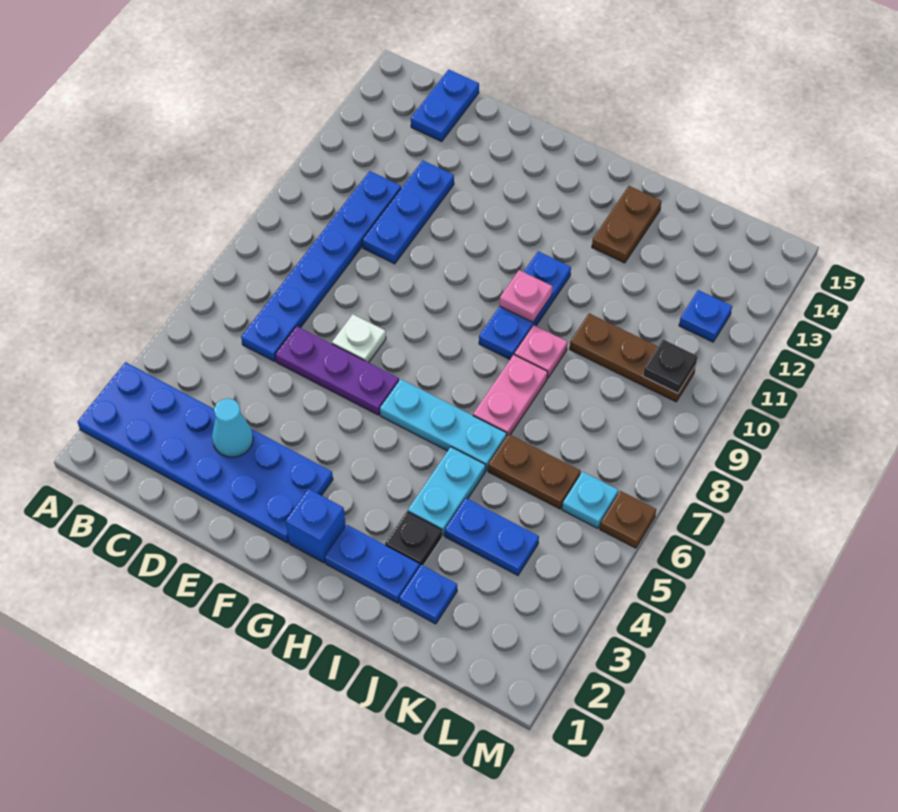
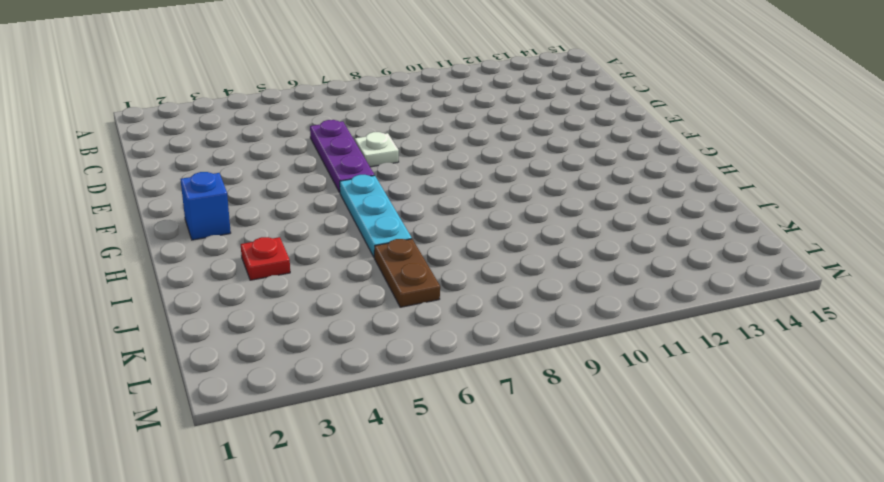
red 1x1 plate [241,237,290,280] -> black 1x1 plate [385,512,442,566]
none -> blue 2x6 plate [77,362,333,543]
none -> blue 1x6 plate [241,171,401,361]
none -> blue 1x2 plate [411,69,479,141]

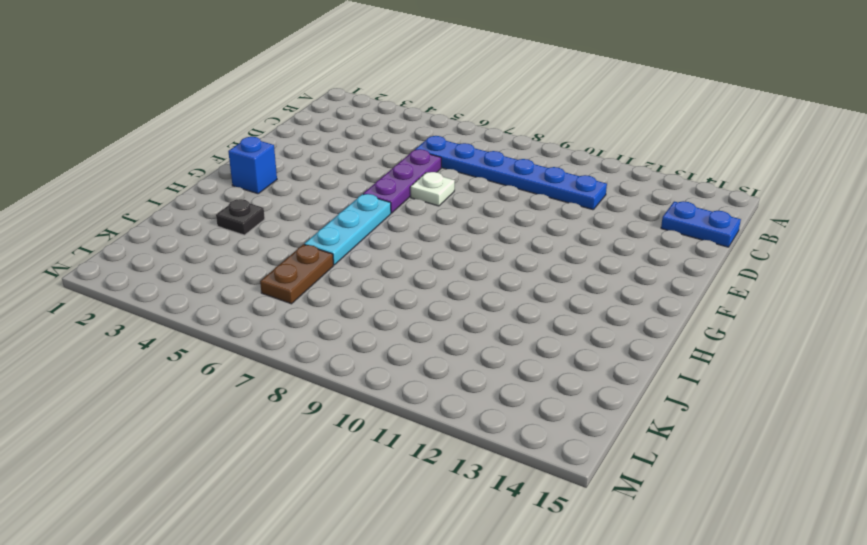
none -> blue 2x6 plate [77,362,333,543]
none -> blue 1x3 plate [362,160,454,264]
none -> blue 1x2 plate [325,525,420,603]

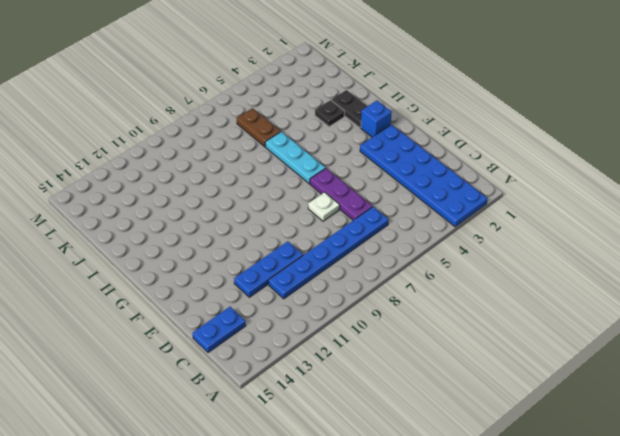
black 1x2 plate [331,90,367,128] -> blue 1x2 plate [325,525,420,603]
none -> blue 1x3 plate [479,251,571,359]
none -> cyan 1x2 plate [408,447,486,536]
none -> pink 1x2 plate [473,355,548,435]

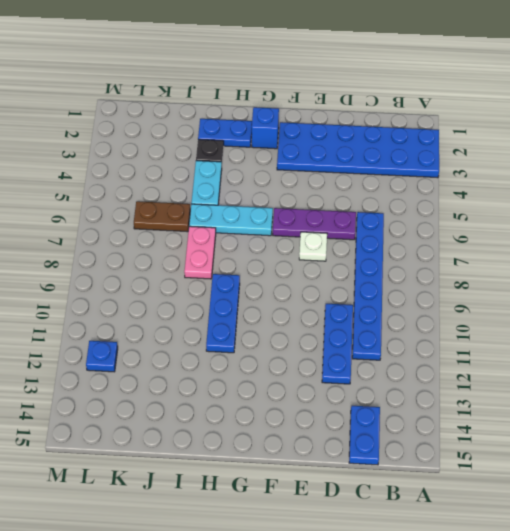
none -> pink 1x1 plate [514,325,568,378]
none -> brown 1x2 plate [592,186,662,263]
none -> blue 1x1 plate [400,565,457,624]

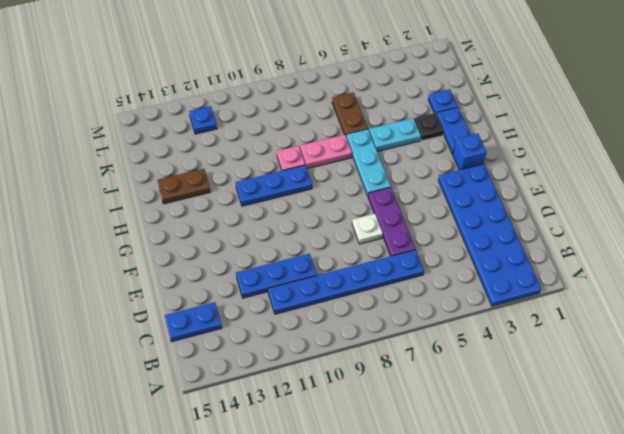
none -> blue 1x2 plate [445,498,539,575]
none -> brown 1x3 plate [570,313,696,402]
none -> cyan 1x1 plate [562,472,618,528]

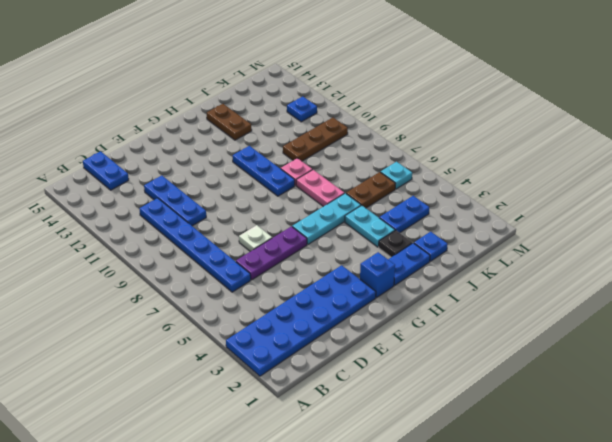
none -> brown 1x1 plate [600,491,656,548]
none -> cyan 1x1 cone [212,398,253,457]
none -> pink 1x1 plate [499,270,552,322]

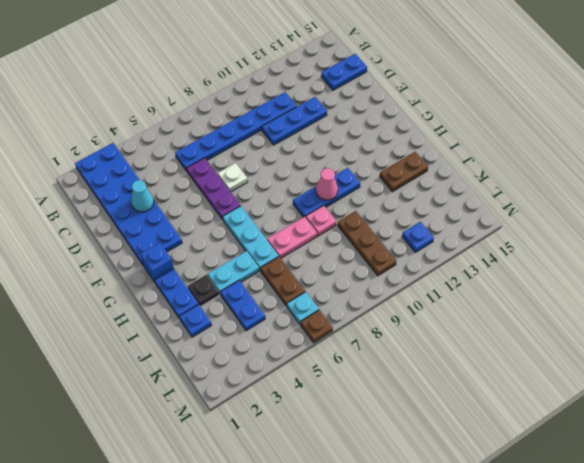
pink 1x1 cone [316,168,338,200] -> pink 1x1 plate [499,270,552,322]
none -> black 1x1 plate [643,340,698,393]

